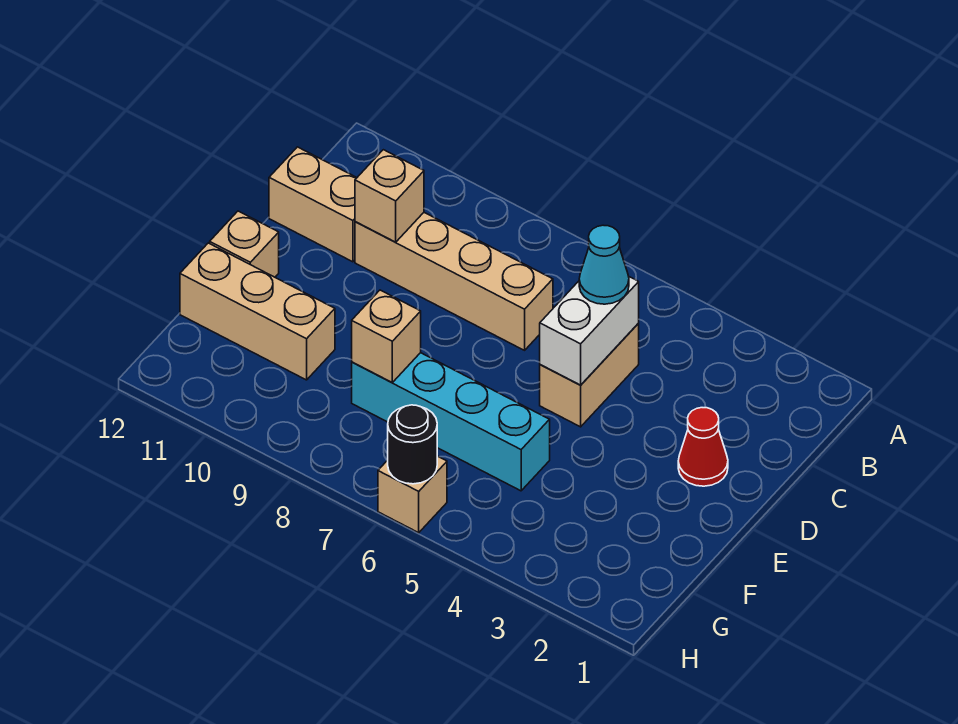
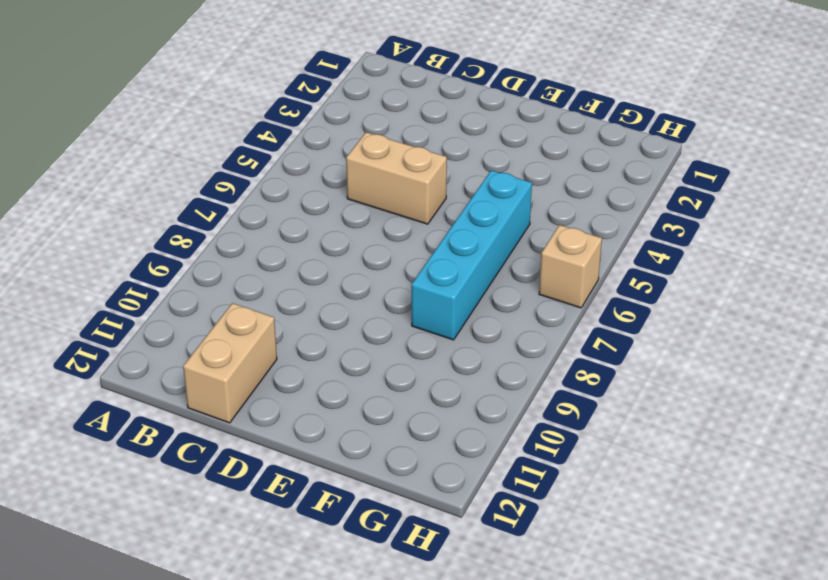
none -> tan 1x4 brick [355,213,553,350]
none -> red 1x1 cone [678,408,728,486]
none -> tan 1x1 brick [210,211,279,277]

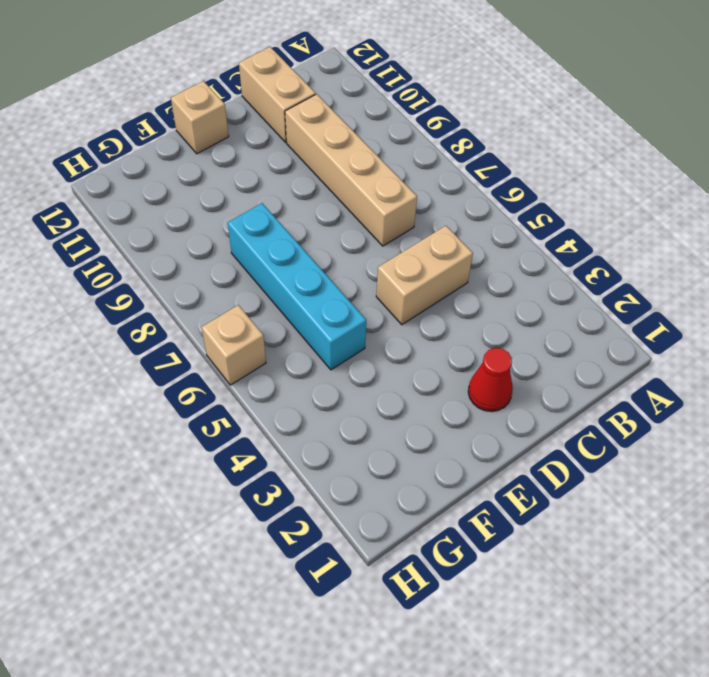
none -> tan 1x3 brick [180,243,335,380]
none -> white 1x2 brick [540,277,639,385]
none -> tan 1x1 brick [355,150,424,242]

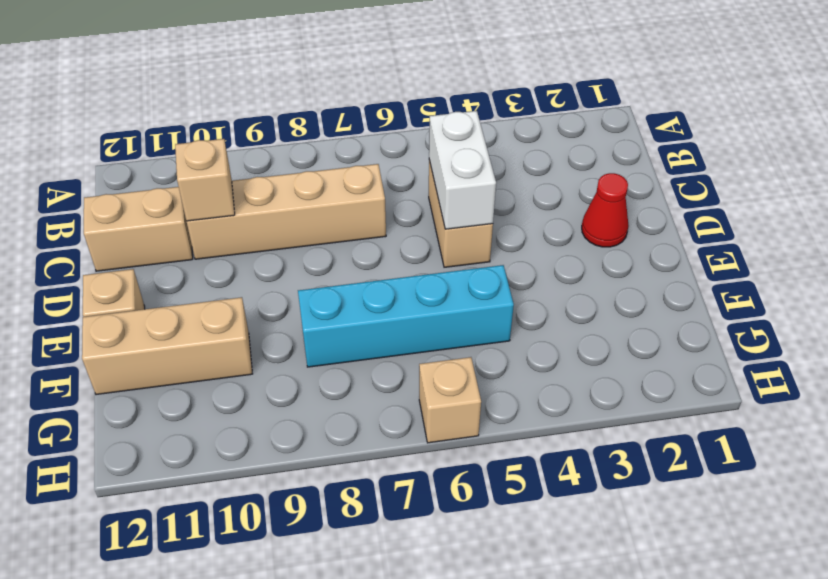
none -> tan 1x1 brick [352,290,421,382]
none -> black 1x1 round brick [388,405,437,484]
none -> cyan 1x1 cone [579,225,629,304]

